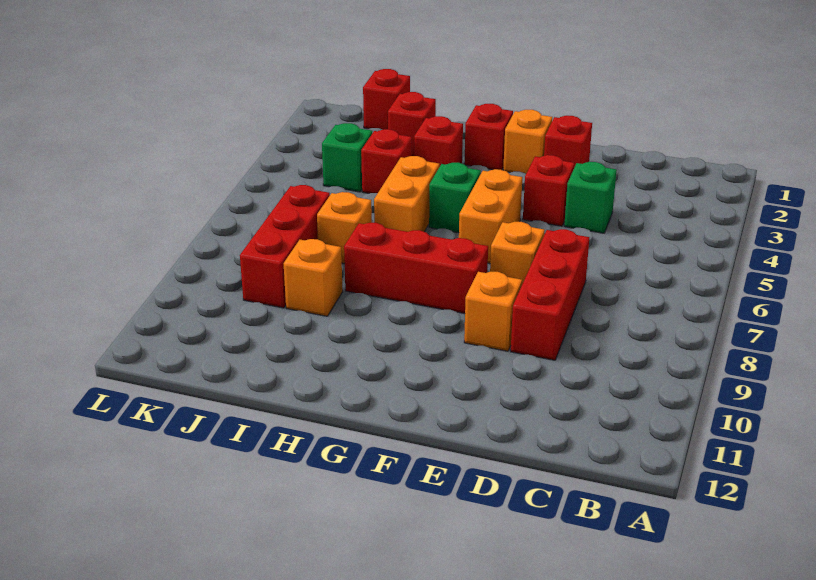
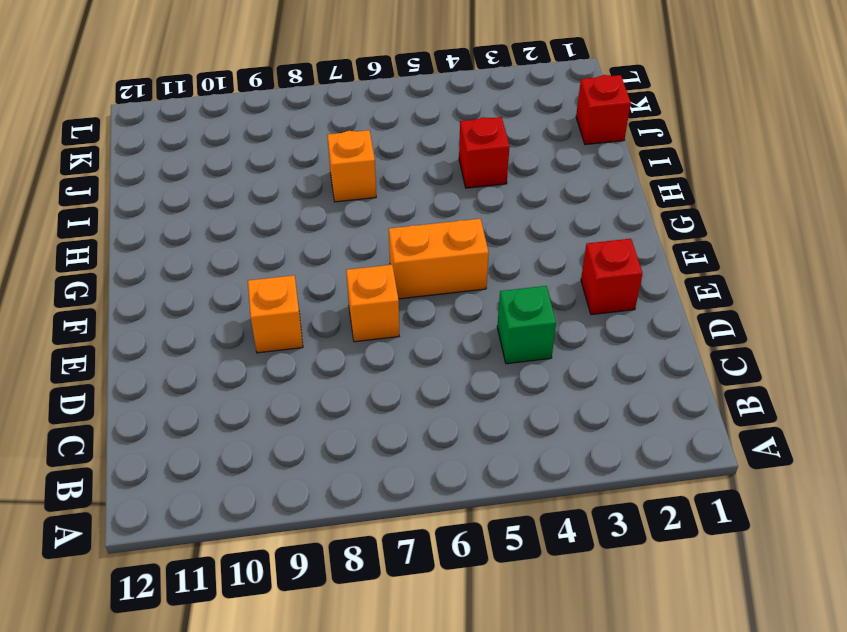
none -> red 1x3 brick [511,229,589,360]
none -> red 1x1 brick [523,155,574,226]
none -> orange 1x1 brick [503,110,552,173]

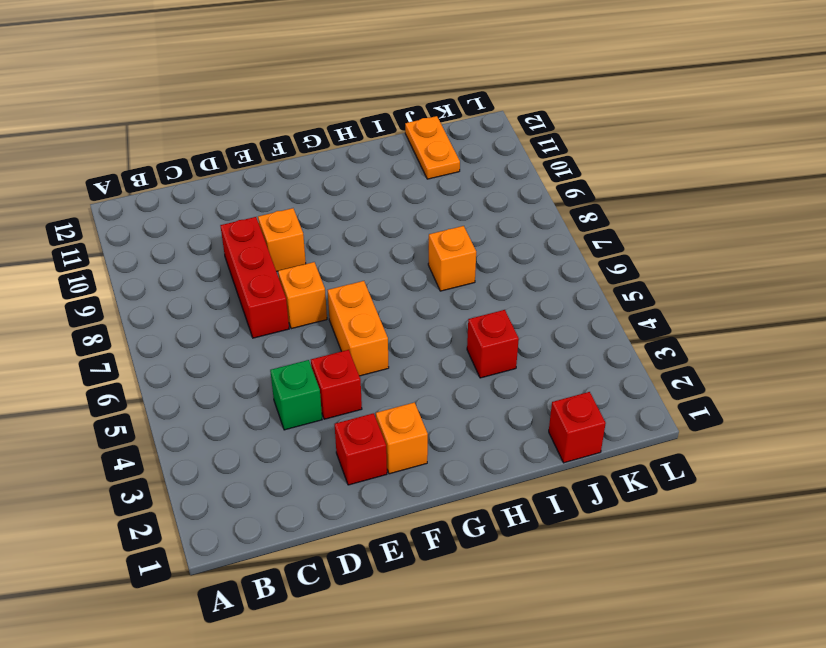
orange 1x2 plate [405,116,460,179] -> none
none -> red 1x3 brick [344,222,488,313]
none -> red 1x1 brick [464,104,513,170]
none -> green 1x1 brick [429,163,481,233]

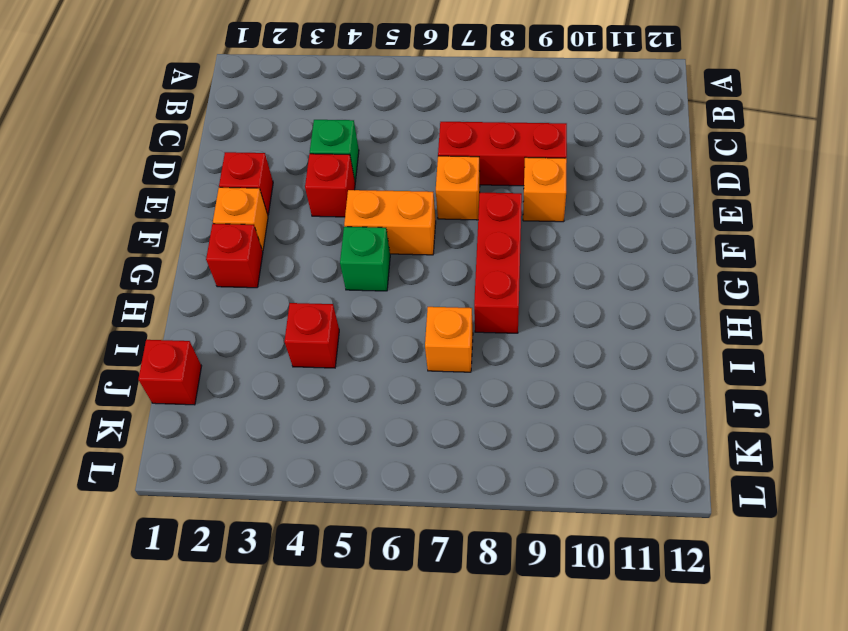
none -> red 1x1 brick [414,116,463,167]
none -> orange 1x2 brick [374,156,439,232]
none -> red 1x1 brick [388,92,436,156]

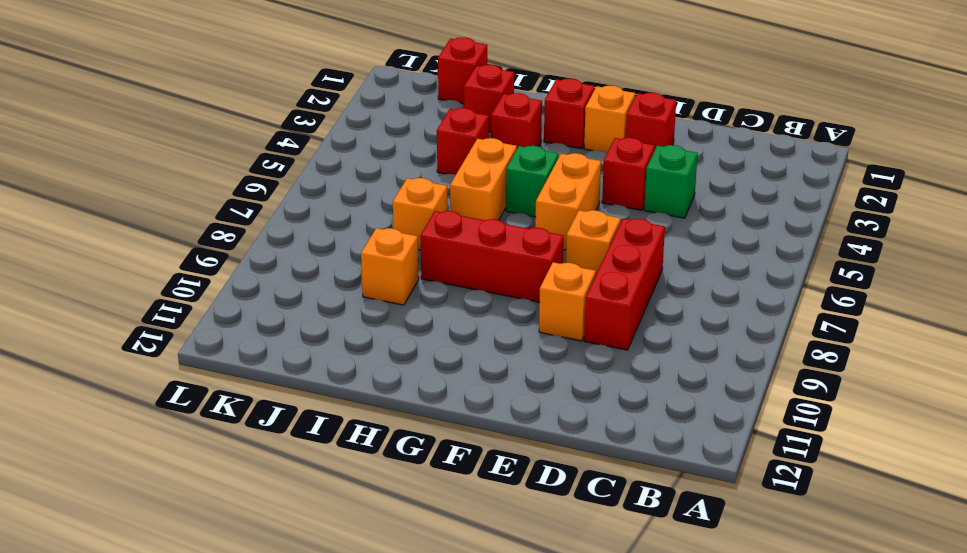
none -> green 1x1 brick [322,123,372,192]
none -> red 1x3 brick [240,185,330,308]

